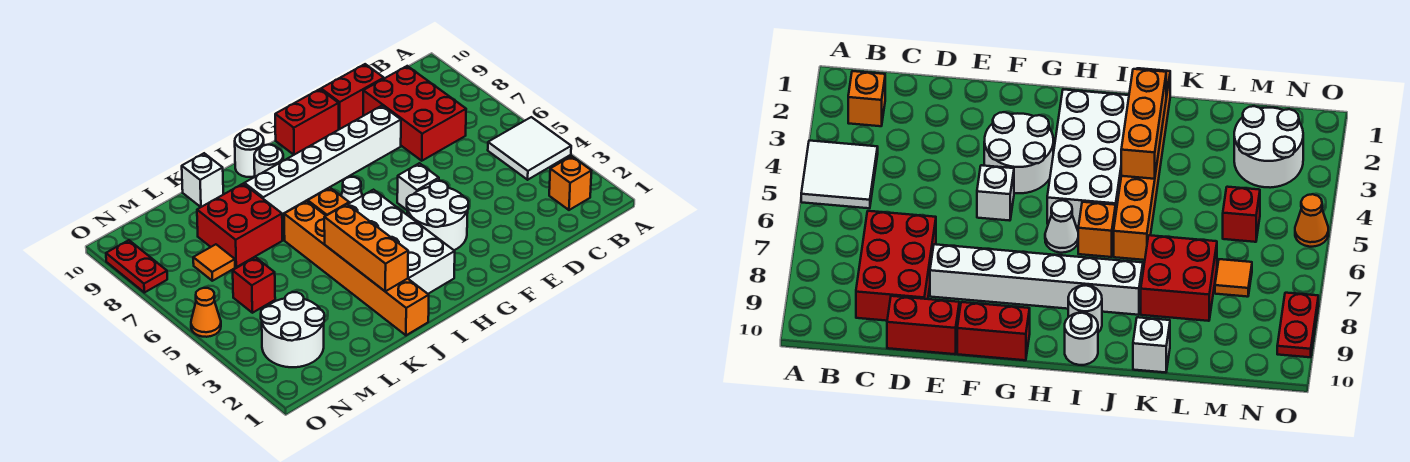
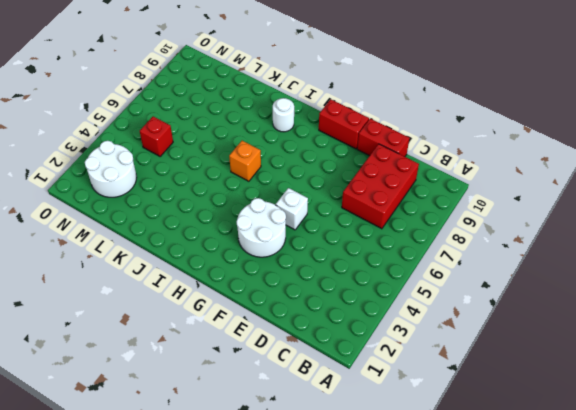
none -> white 2x2 tile [488,117,571,180]
none -> orange 1x1 brick [549,156,592,210]
none -> white 1x6 brick [244,106,401,214]

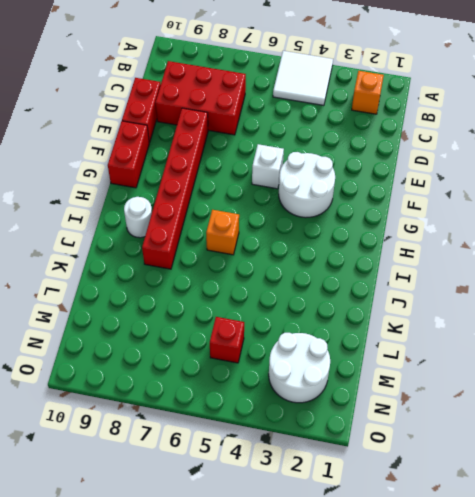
red 1x6 brick [142,108,208,269] -> white 1x6 brick [244,106,401,214]
none -> white 2x4 brick [348,190,455,294]
none -> white 1x1 cone [341,177,362,203]
none -> white 1x1 round brick [235,130,264,177]

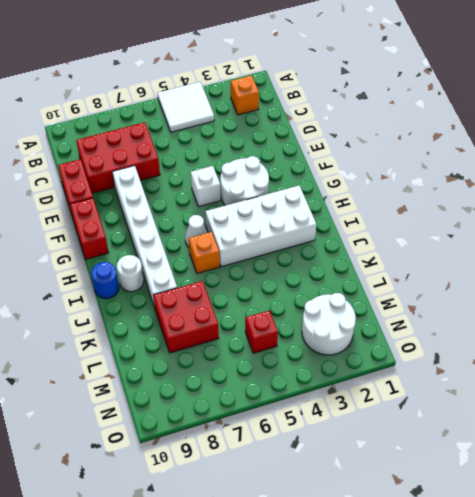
blue 1x1 round brick [91,262,119,299] -> white 1x1 round brick [235,130,264,177]
none -> orange 1x6 brick [284,201,429,335]
none -> white 1x1 brick [182,153,223,207]
none -> orange 1x1 tile [193,244,235,281]

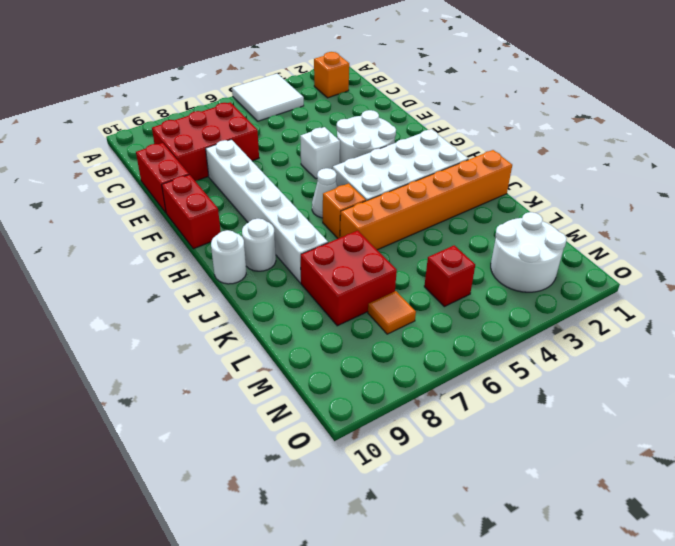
none -> white 1x1 brick [182,153,223,207]
none -> orange 1x1 cone [191,288,221,337]
none -> red 1x2 plate [106,240,167,293]

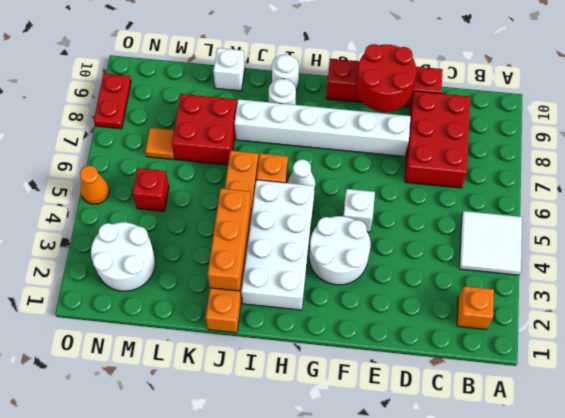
red 2x2 round brick [356,44,416,112] -> none

